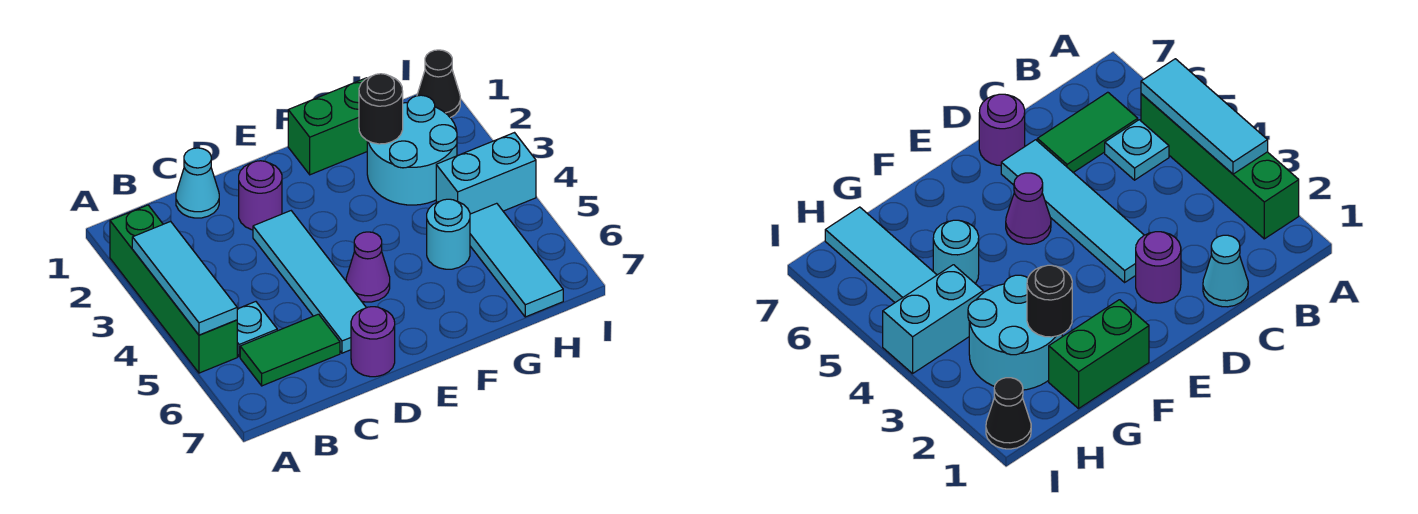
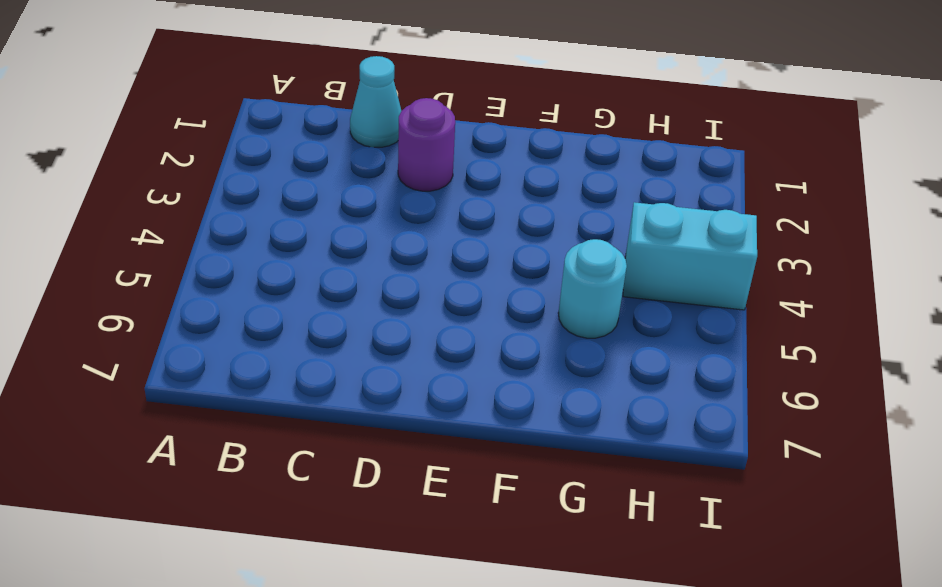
none -> green 1x4 brick [110,205,237,373]
none -> cyan 1x1 plate [237,302,277,357]
none -> green 1x2 tile [240,314,340,386]

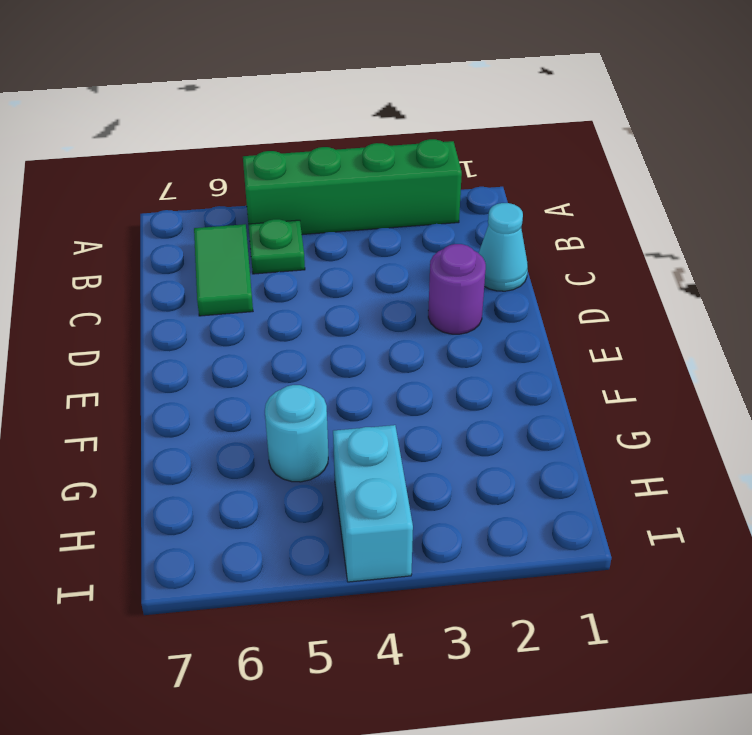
green 1x1 plate [248,219,305,274] -> cyan 1x1 plate [237,302,277,357]
none -> cyan 1x4 tile [253,211,366,353]
none -> purple 1x1 round brick [351,307,395,377]
none -> purple 1x1 cone [346,232,390,302]

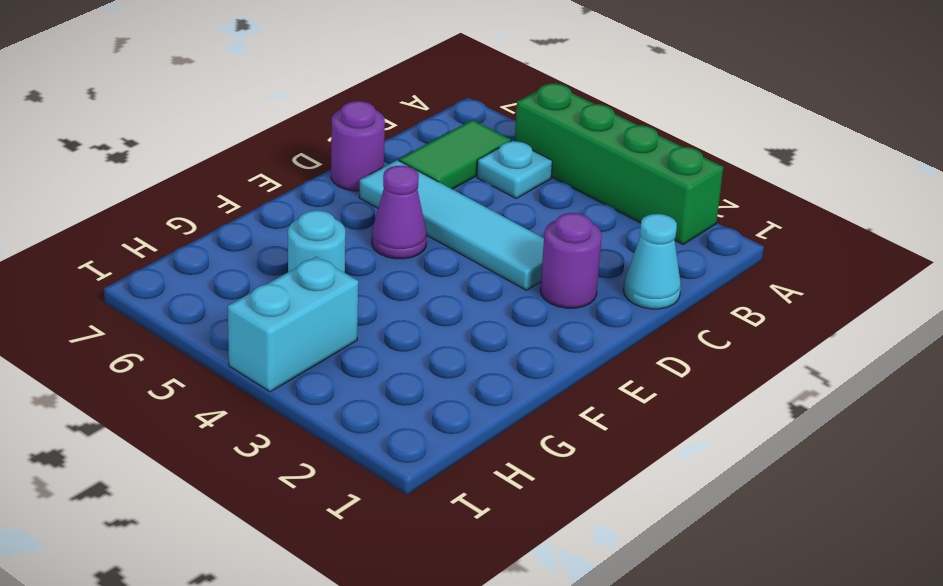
none -> green 1x2 brick [288,78,367,175]
none -> cyan 2x2 round brick [367,95,457,205]
none -> cyan 1x3 tile [470,203,563,317]

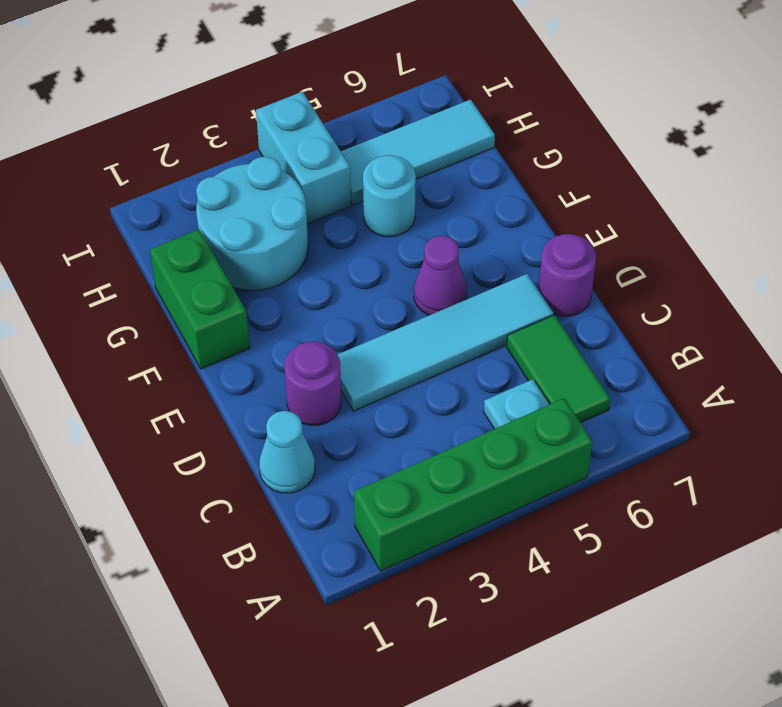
none -> black 1x1 cone [417,50,460,118]
none -> cyan 1x3 tile [132,221,237,335]
none -> black 1x1 round brick [359,74,403,144]

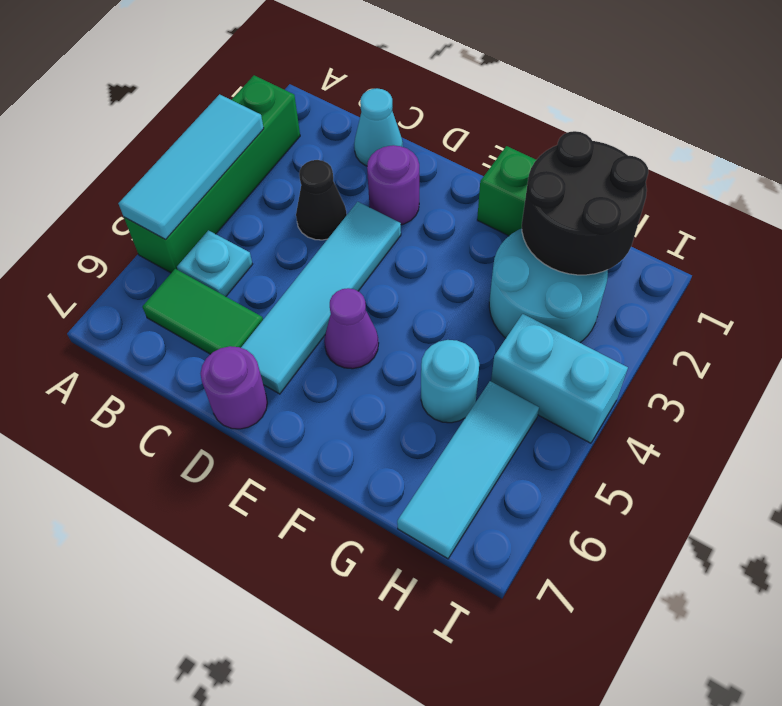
black 1x1 cone [296,160,347,240] -> black 1x1 cone moved to [417,50,460,118]
black 2x2 round brick [522,131,648,275] -> black 1x1 round brick [359,74,403,144]

